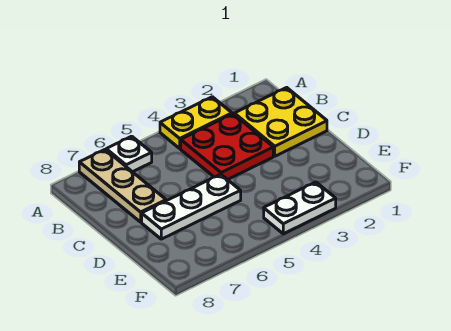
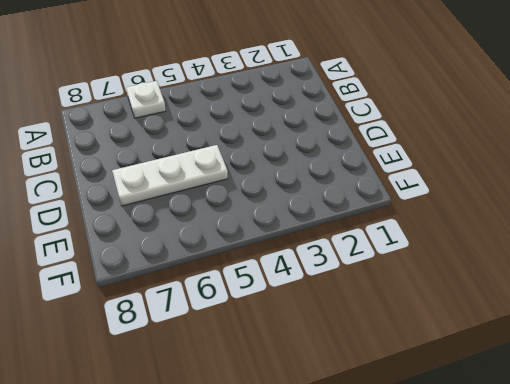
none -> yellow 1x2 plate [160,97,232,148]
none -> tan 1x3 plate [79,150,166,222]

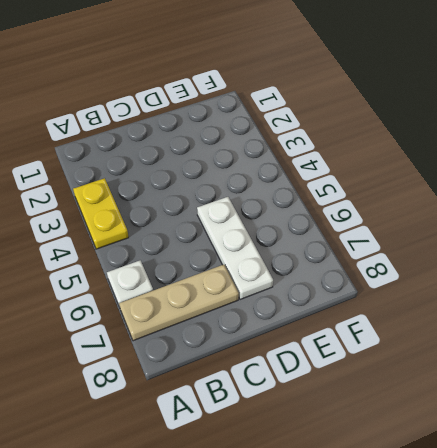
none -> yellow 2x2 plate [234,88,327,156]
none -> red 2x2 plate [181,114,273,180]

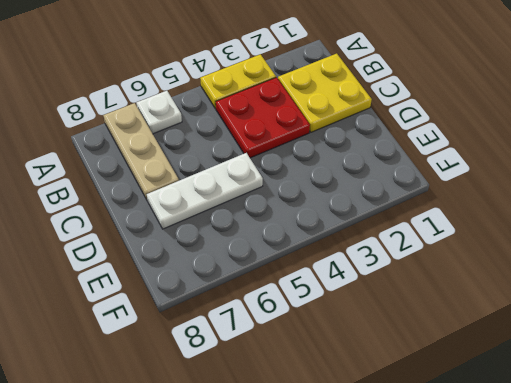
none -> white 1x2 plate [264,182,336,234]

